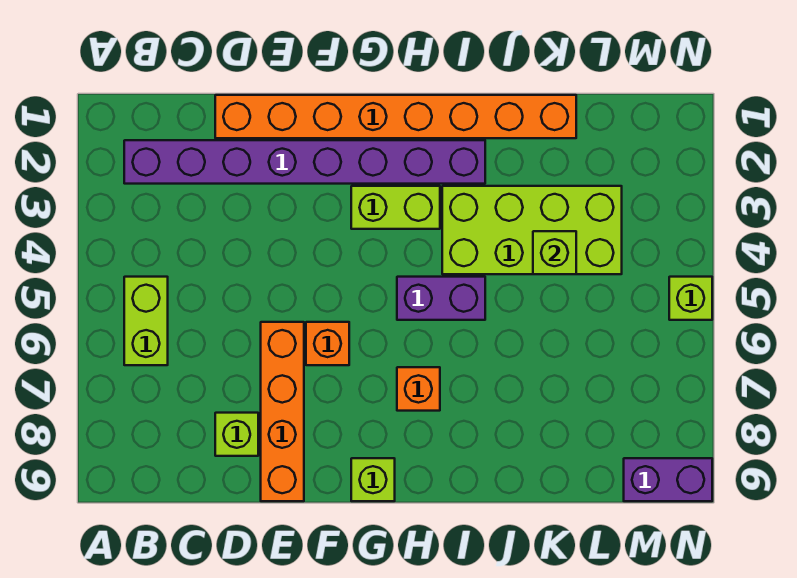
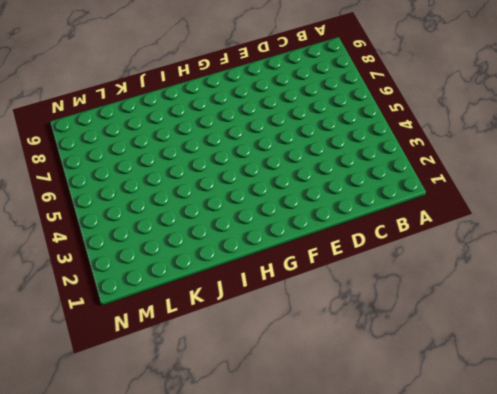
none -> purple 1x8 brick [124,140,485,184]
none -> lime 1x2 brick [124,277,168,365]
none -> orange 1x8 brick [215,95,576,138]

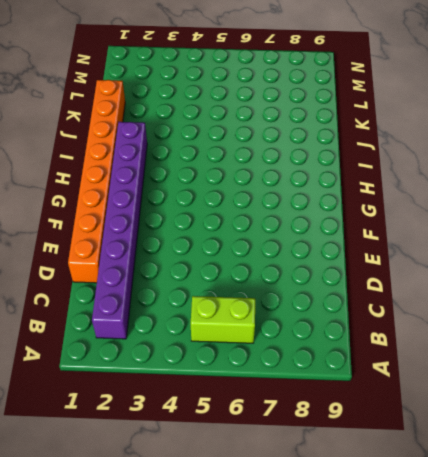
none -> lime 1x1 brick [215,413,258,456]
none -> orange 1x4 brick [261,322,304,501]
none -> orange 1x1 brick [306,322,349,365]

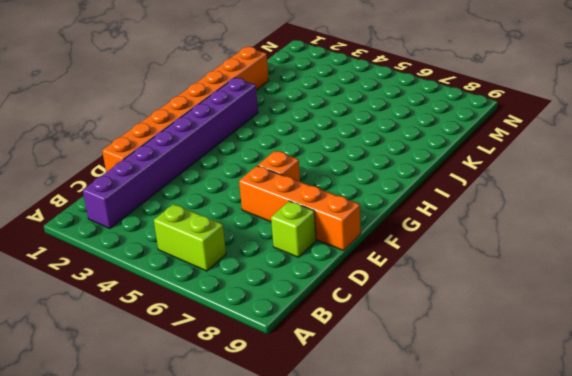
none -> lime 1x2 brick [351,186,440,229]
none -> lime 1x1 brick [351,458,395,501]
none -> purple 1x2 brick [397,277,485,320]

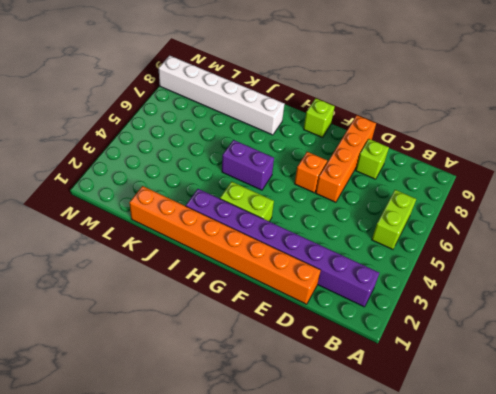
white 1x6 brick [159,55,284,135] -> none
none -> orange 1x1 brick [397,367,440,411]
none -> lime 2x4 brick [442,186,622,274]
none -> purple 1x2 brick [624,458,712,501]

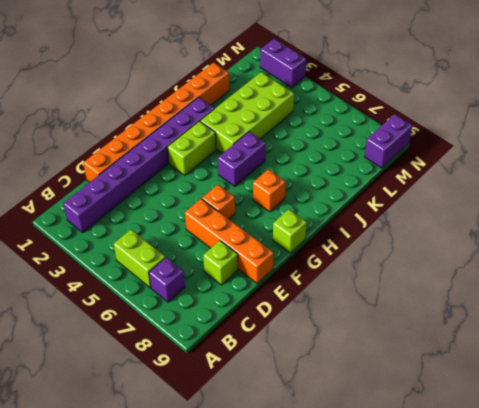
purple 1x1 brick [149,257,185,302] -> none
purple 1x2 brick [260,38,306,88] -> none
none -> lime 1x1 brick [669,277,712,320]
none -> lime 1x1 brick [533,231,576,274]

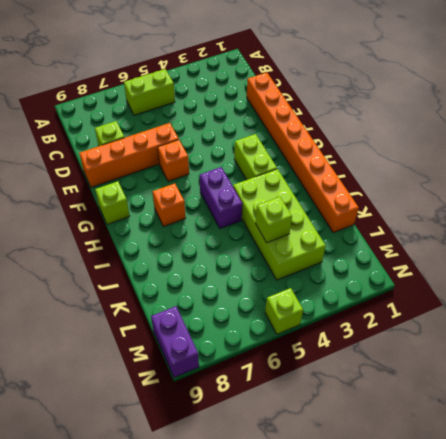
none -> purple 1x8 brick [124,140,485,184]

